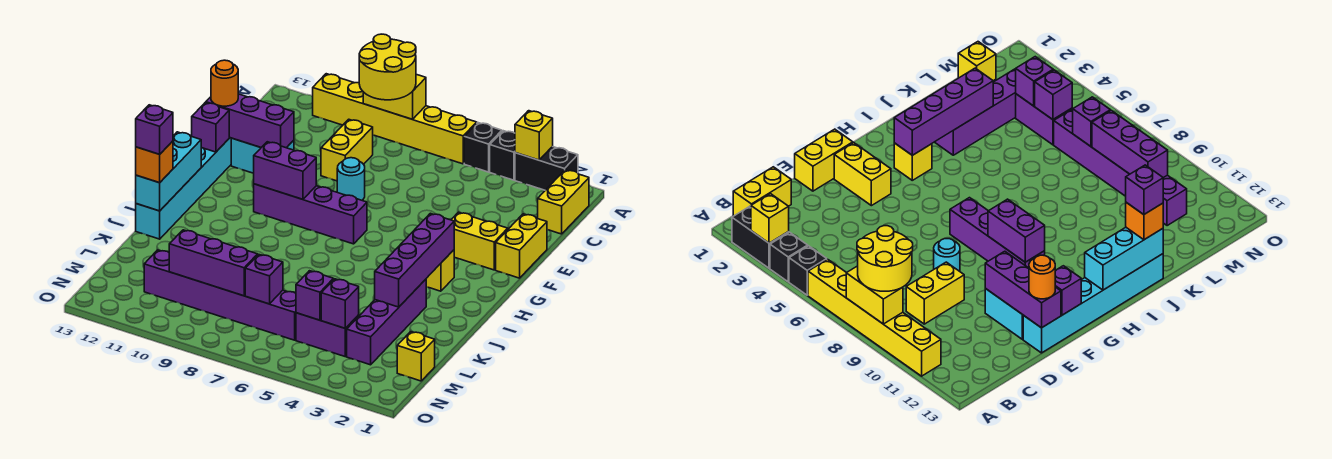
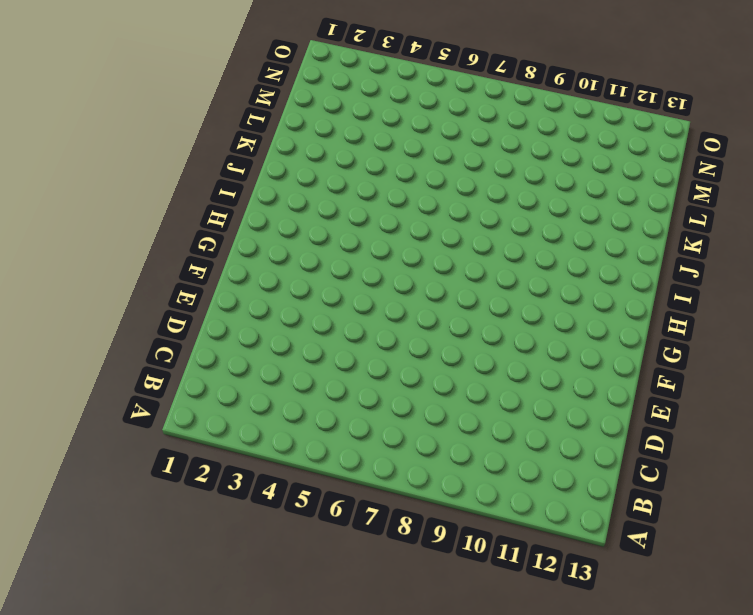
none -> black 1x2 brick [515,147,578,190]
none -> black 1x1 brick [490,131,515,180]
none -> black 1x1 brick [464,123,502,172]
none -> yellow 1x6 brick [313,74,477,164]

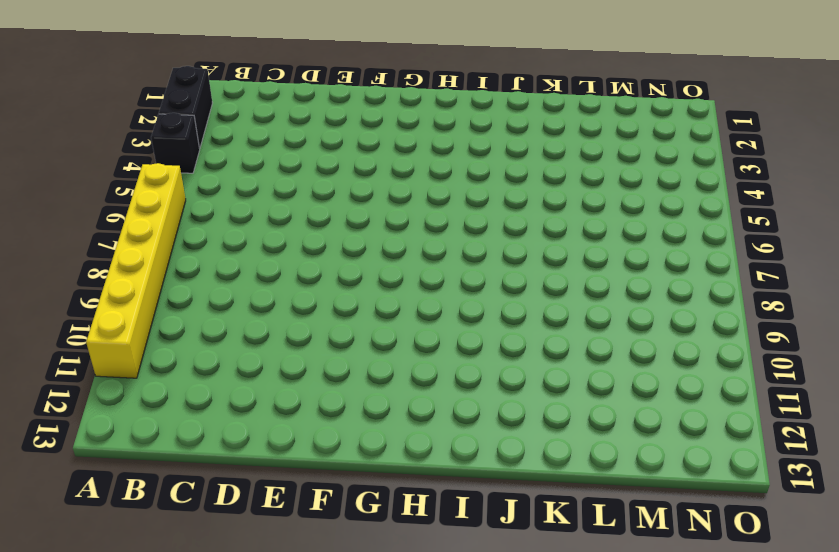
none -> black 1x1 brick [464,123,502,172]
none -> yellow 1x2 brick [538,170,589,234]
none -> yellow 1x2 brick [321,119,373,181]
none -> yellow 1x2 brick [496,214,547,278]

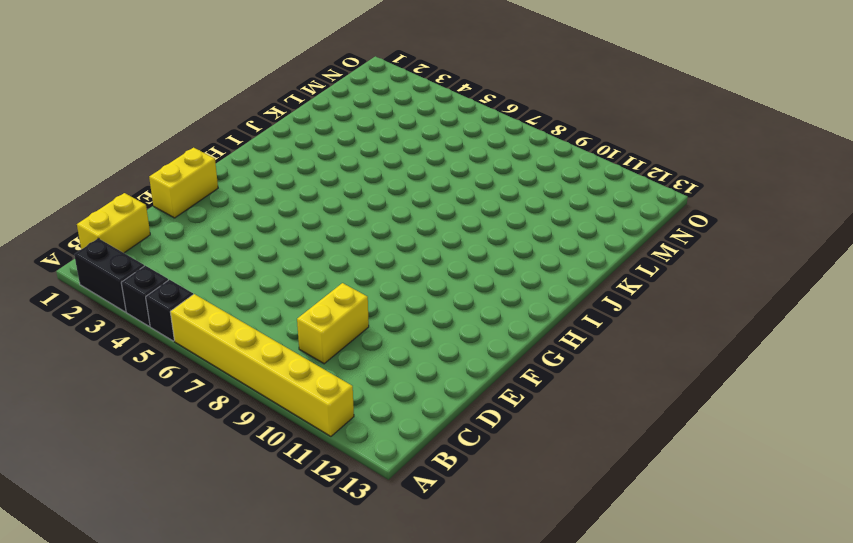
none -> cyan 1x1 round brick [337,158,365,200]
none -> cyan 1x2 brick [231,138,294,173]
none -> cyan 1x6 brick [136,137,231,239]
none -> yellow 1x2 brick [451,212,508,270]

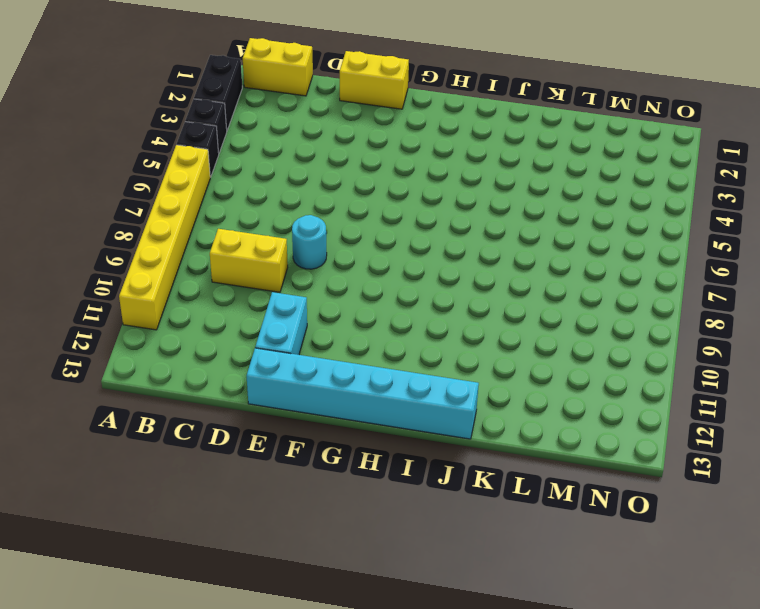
none -> yellow 1x2 brick [451,212,508,270]
none -> purple 1x4 brick [254,184,367,244]
none -> yellow 1x1 brick [426,250,454,291]
none -> purple 1x4 brick [347,279,426,365]

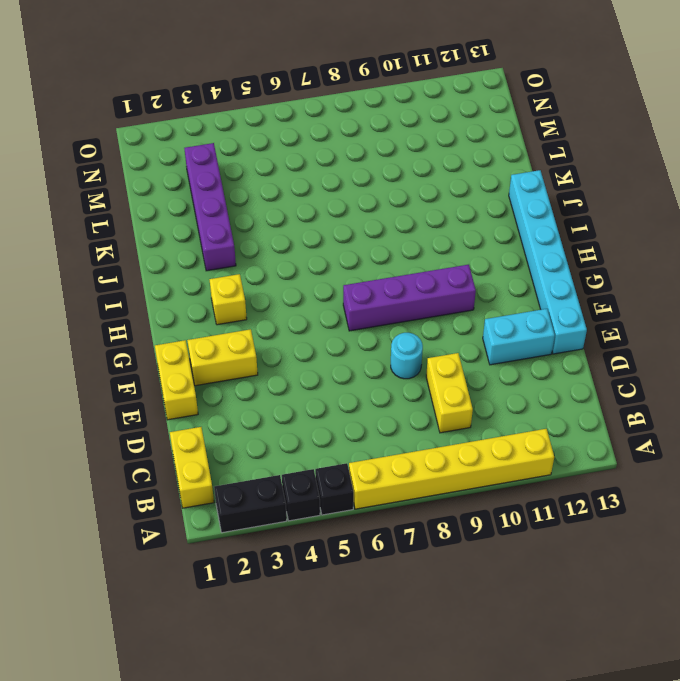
none -> yellow 1x1 brick [397,332,435,381]
none -> purple 1x2 brick [296,313,359,356]
none -> purple 1x6 brick [144,250,296,340]
none -> yellow 1x1 brick [515,111,553,160]

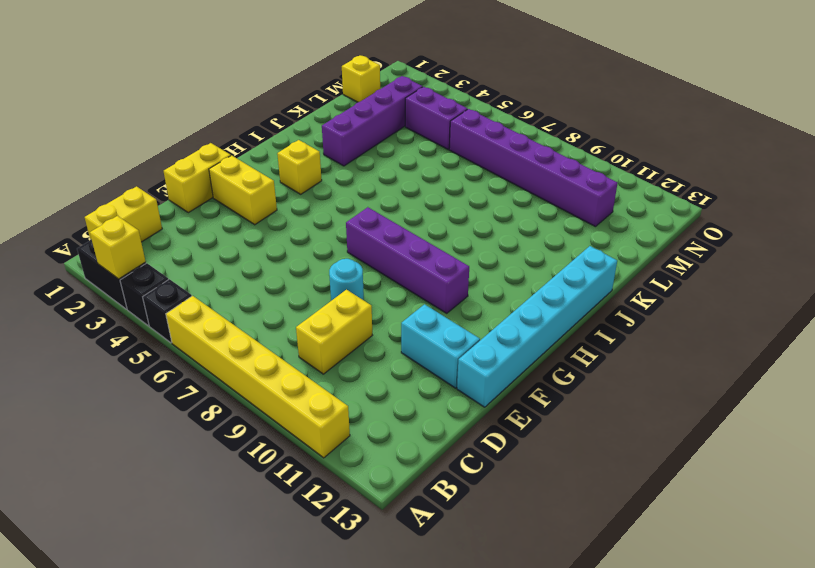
none -> yellow 1x2 brick [363,74,426,119]
none -> purple 1x3 brick [206,94,294,148]
none -> purple 1x1 brick [192,103,229,152]
none -> purple 1x2 brick [254,142,316,199]

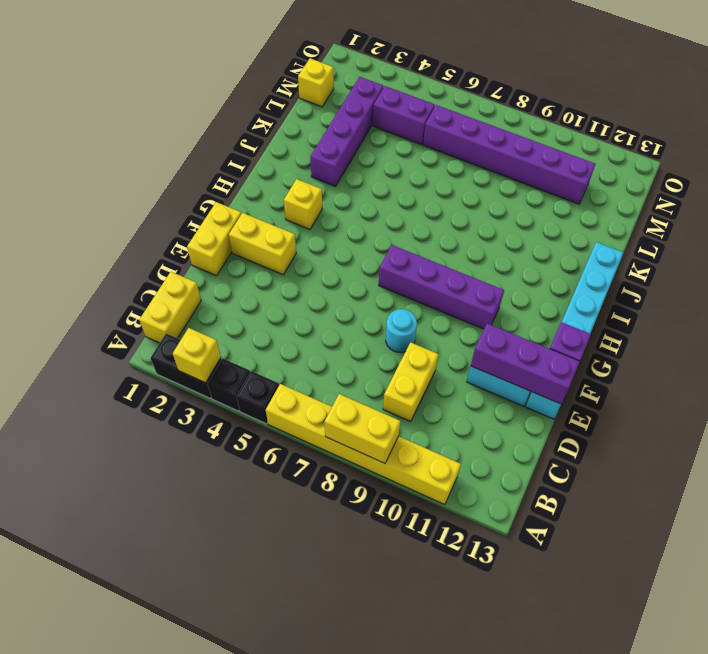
none -> purple 1x2 brick [254,142,316,199]
none -> purple 1x4 brick [375,213,454,307]
none -> cyan 1x3 brick [136,132,201,211]
none -> purple 1x1 brick [321,279,359,328]

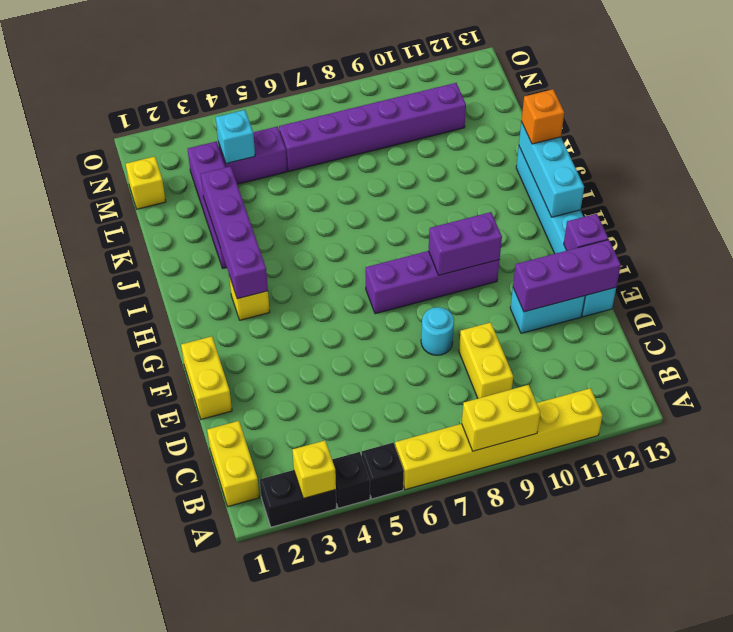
cyan 1x1 brick [216,110,255,164] -> purple 1x1 brick [321,279,359,328]
none -> yellow 1x2 brick [451,212,508,270]
none -> purple 1x1 brick [296,271,333,320]
none -> purple 1x1 brick [245,255,283,304]
none -> purple 1x3 brick [169,230,258,296]

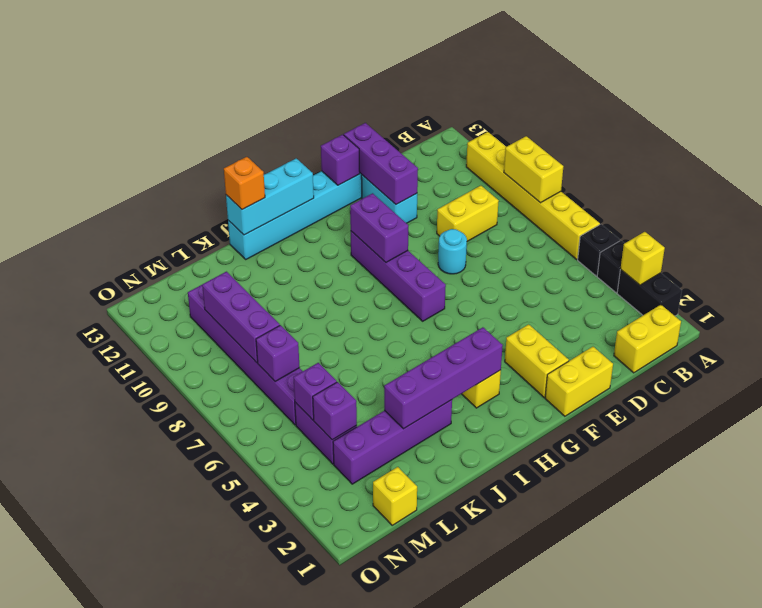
none -> yellow 2x2 round brick [359,34,416,100]
none -> orange 1x1 round brick [211,60,238,106]
none -> purple 1x1 brick [136,105,173,154]

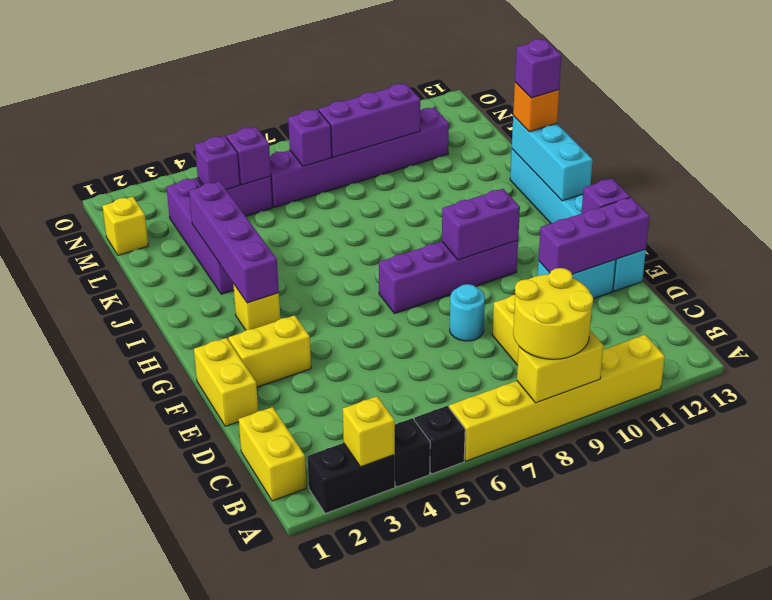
none -> orange 1x1 round brick [211,60,238,106]

